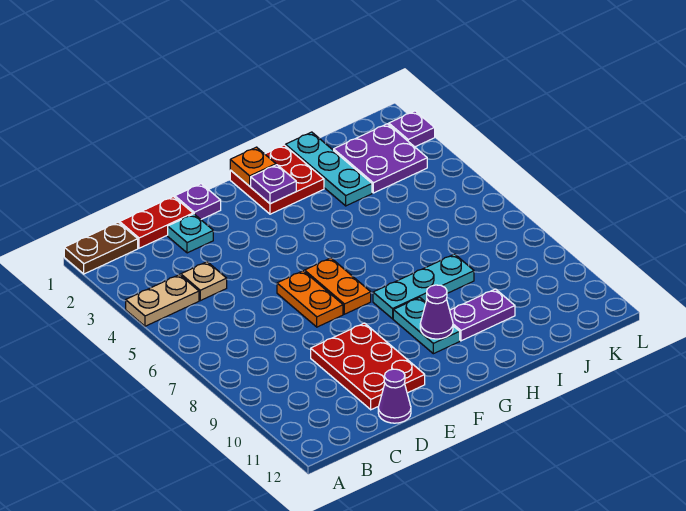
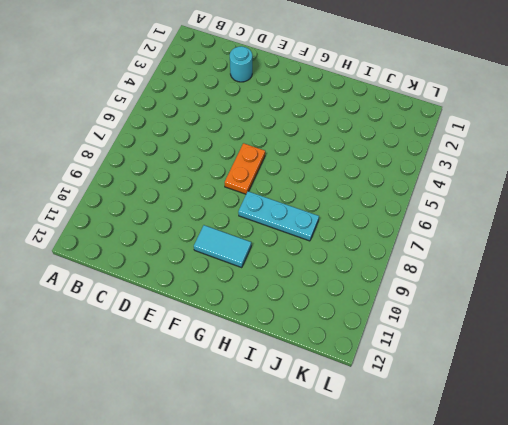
cyan 1x1 round brick [230,46,252,82] -> cyan 1x1 plate [168,214,213,253]
cyan 1x2 tile [194,225,251,268] -> cyan 1x2 plate [393,297,460,354]
none -> brown 1x2 plate [64,222,138,274]
none -> tan 1x2 plate [126,275,199,326]
none -> red 1x2 plate [120,197,193,248]

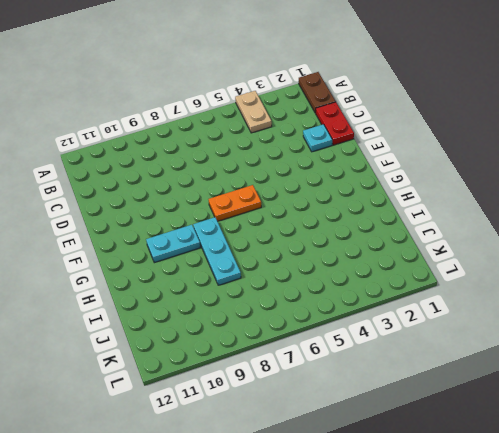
none -> tan 1x1 plate [181,262,227,301]
none -> red 2x3 plate [311,323,425,410]
none -> purple 1x1 cone [378,369,411,423]

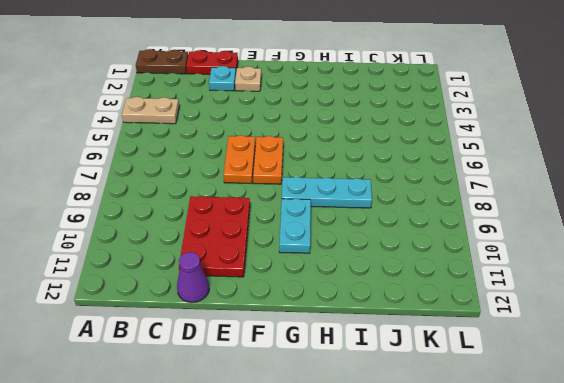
tan 1x1 plate [235,66,261,91] -> tan 1x1 plate moved to [181,262,227,301]
none -> purple 1x1 plate [175,184,221,219]
none -> red 2x2 plate [230,145,324,214]
none -> purple 1x2 plate [450,289,515,341]

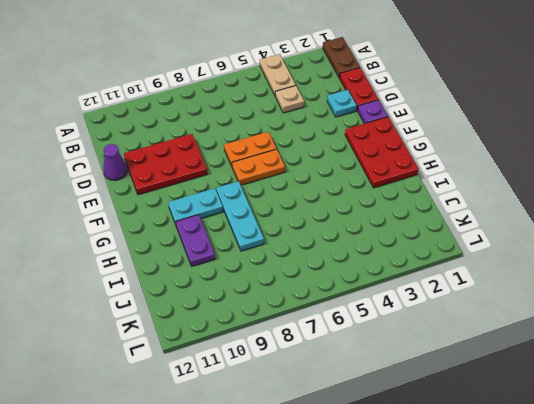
red 2x3 plate [345,117,418,188] -> red 2x2 plate [230,145,324,214]
none -> cyan 1x3 plate [285,132,372,206]
none -> purple 2x2 plate [334,124,427,193]
none -> purple 1x1 plate [388,111,435,147]

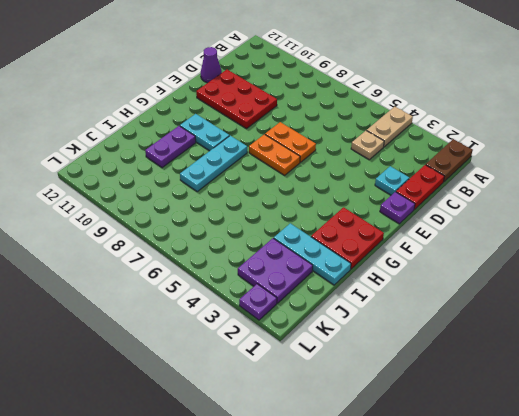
none -> orange 1x1 plate [230,147,276,186]
none -> purple 1x1 plate [251,165,296,204]
none -> purple 1x1 cone [420,285,453,339]

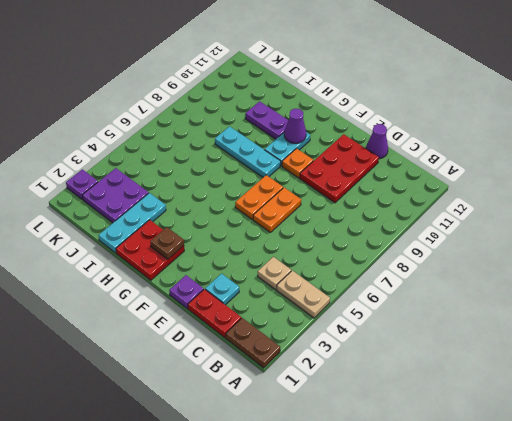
orange 1x1 plate [282,148,313,178] -> orange 1x1 plate moved to [230,147,276,186]
brown 1x1 plate [150,227,184,259] -> purple 1x1 plate [251,165,296,204]

